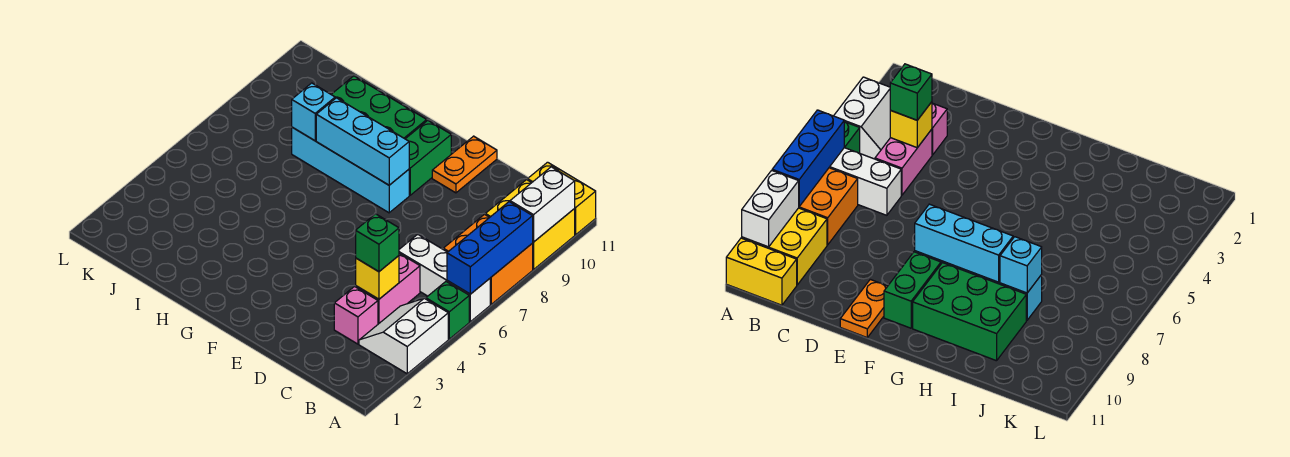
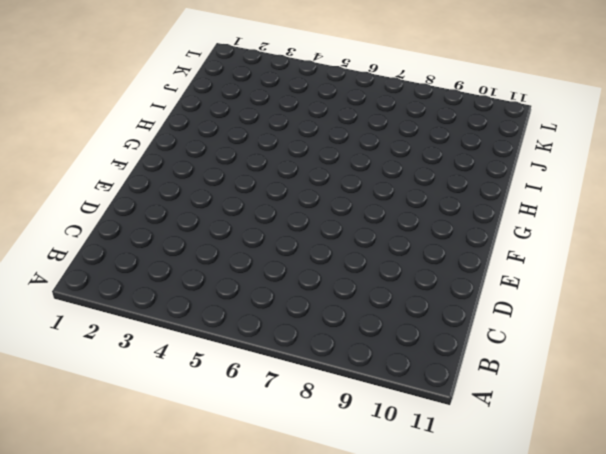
none -> white 2x2 slope [359,298,448,374]
none -> green 1x1 brick [426,282,469,339]
none -> white 1x3 brick [399,234,490,322]

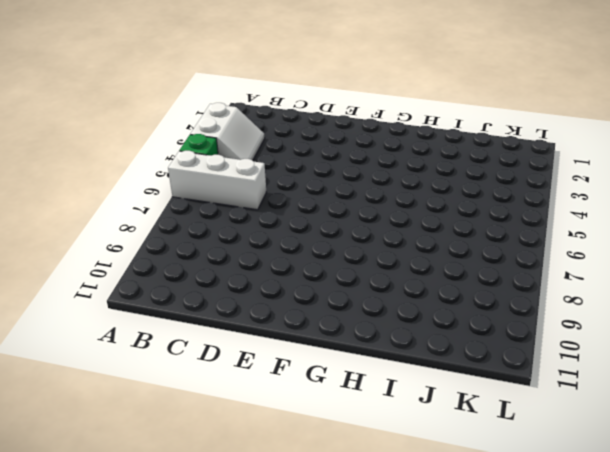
none -> orange 2x2 brick [443,215,533,304]
none -> yellow 2x2 brick [485,180,575,270]
none -> yellow 1x2 brick [528,162,596,235]

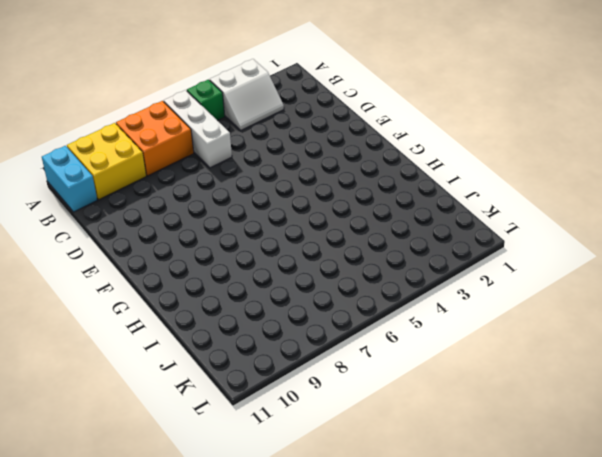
cyan 1x2 brick [42,146,97,212] -> yellow 1x2 brick [528,162,596,235]
none -> pink 1x1 brick [334,287,378,344]
none -> pink 1x2 brick [356,253,420,324]
none -> orange 1x2 plate [432,136,497,193]

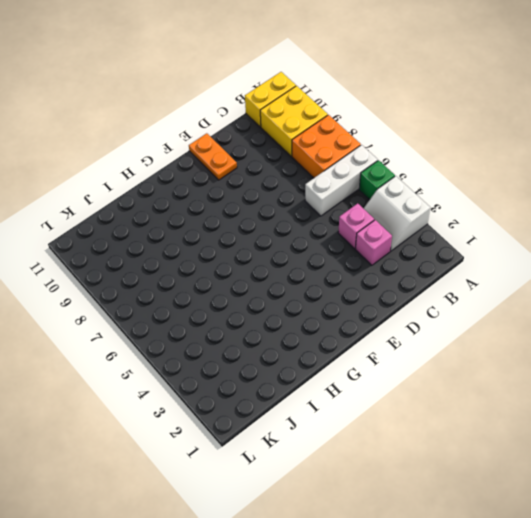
pink 1x1 brick [338,203,374,248] -> pink 1x2 brick [356,253,420,324]
none -> cyan 1x4 brick [292,127,409,213]
none -> green 1x2 brick [406,121,451,195]
none -> green 2x3 brick [331,76,427,139]

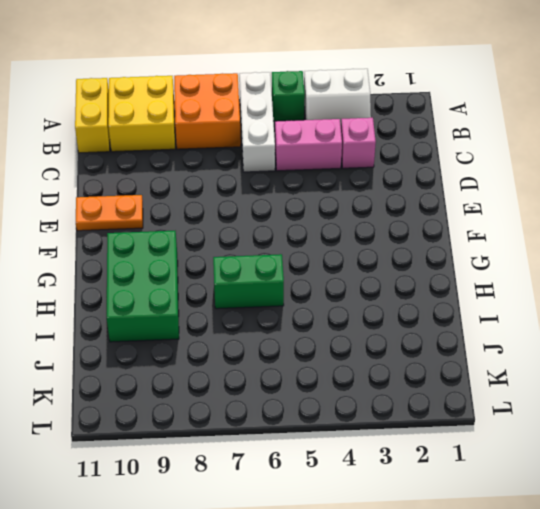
green 1x2 brick [213,254,284,309] -> green 1x2 brick moved to [406,121,451,195]
none -> cyan 1x4 brick [292,127,409,213]
none -> blue 1x3 brick [447,202,533,294]
none -> white 1x2 brick [510,167,575,242]

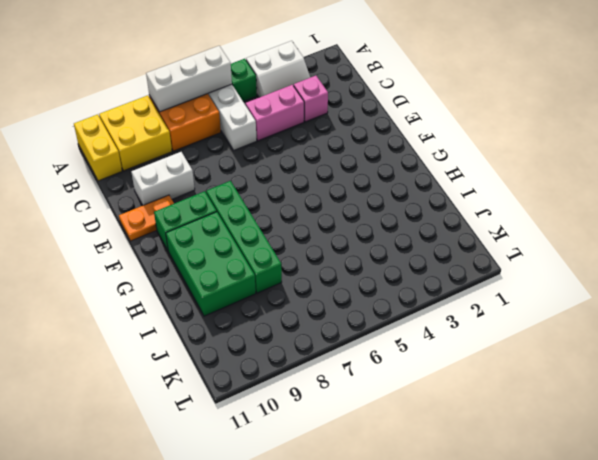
white 1x3 brick [146,46,232,112] -> blue 1x3 brick [447,202,533,294]
white 1x2 brick [131,152,195,205] -> white 1x2 brick moved to [510,167,575,242]
green 1x4 brick [206,181,282,293] -> cyan 1x4 brick [292,127,409,213]
none -> yellow 1x1 brick [356,256,399,299]
none -> cyan 1x3 brick [316,98,409,185]
none -> cyan 1x1 brick [292,83,335,141]

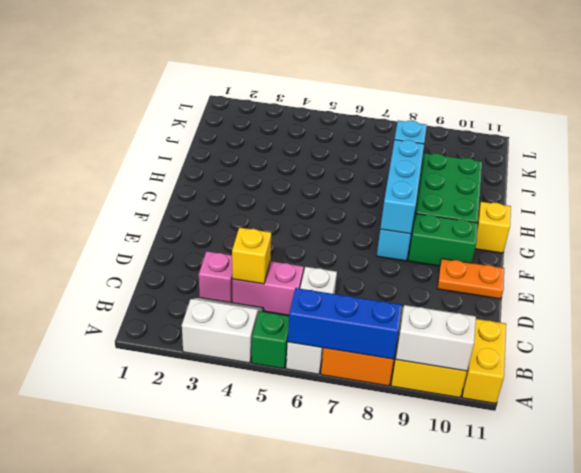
yellow 1x1 brick [475,202,511,253] -> none
none -> green 1x1 brick [356,214,399,272]

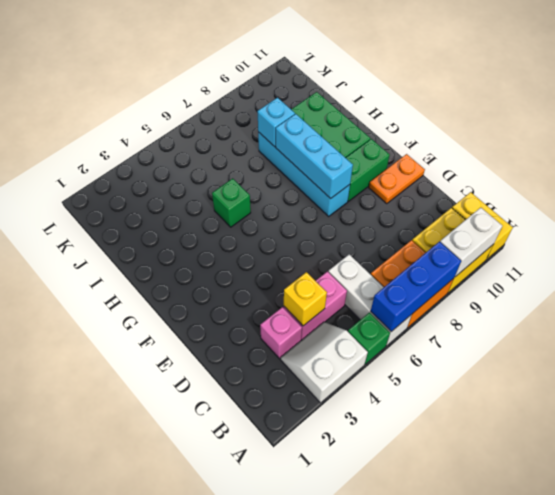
green 1x1 brick [212,178,251,227] -> green 1x1 brick moved to [356,214,399,272]

